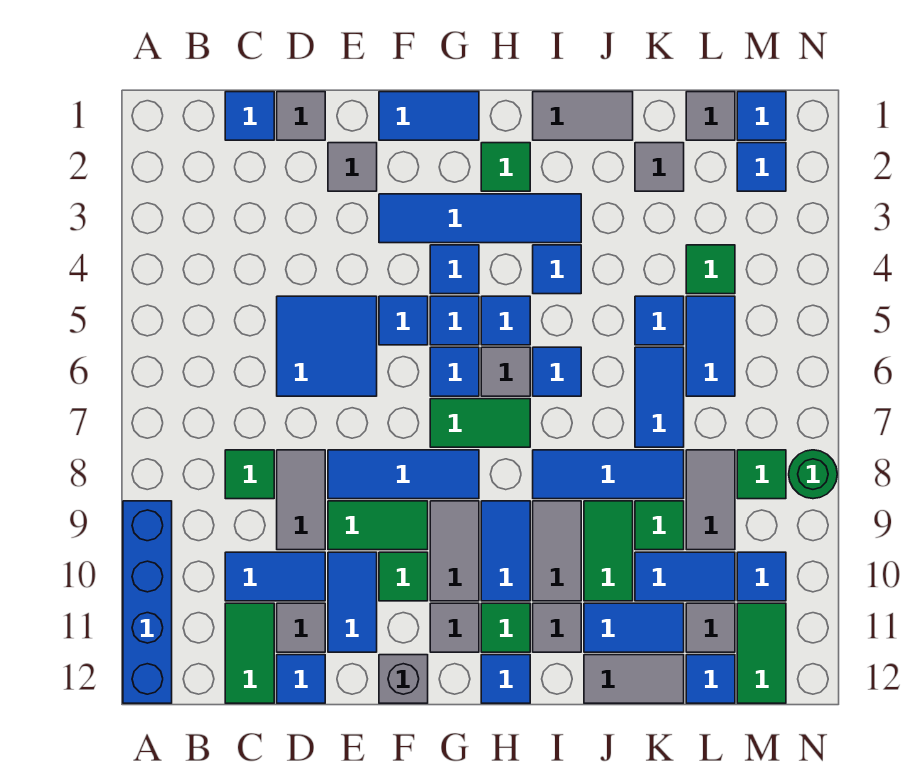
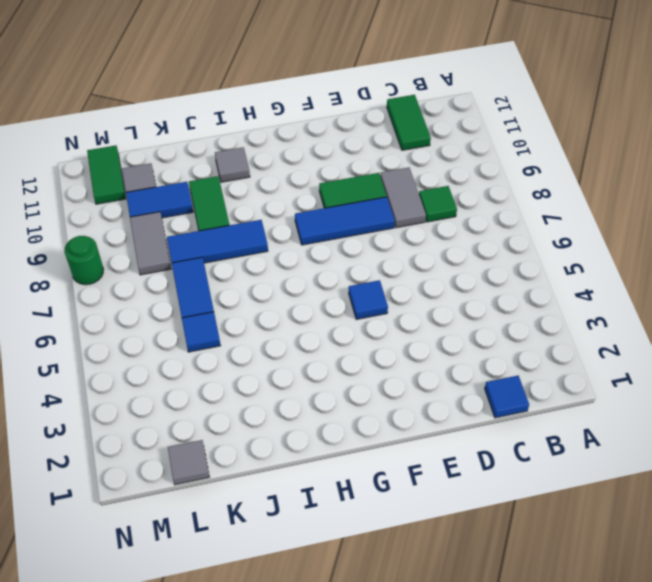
none -> blue 1x4 brick [123,501,172,703]
none -> blue 1x2 tile [225,552,325,601]
none -> grey 1x1 tile [277,92,325,140]
none -> blue 2x2 tile [277,296,377,396]

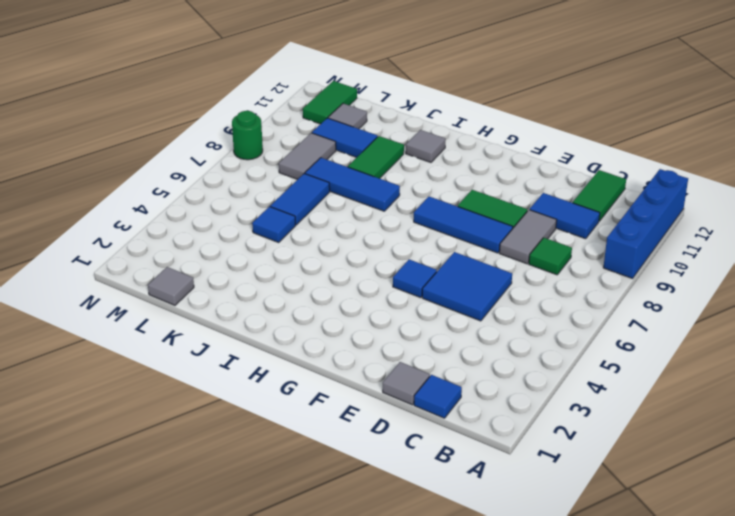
none -> grey 1x1 tile [277,603,325,652]
none -> blue 1x1 tile [277,655,325,703]
none -> grey 1x1 tile [328,143,377,191]
none -> blue 1x2 tile [328,552,377,652]

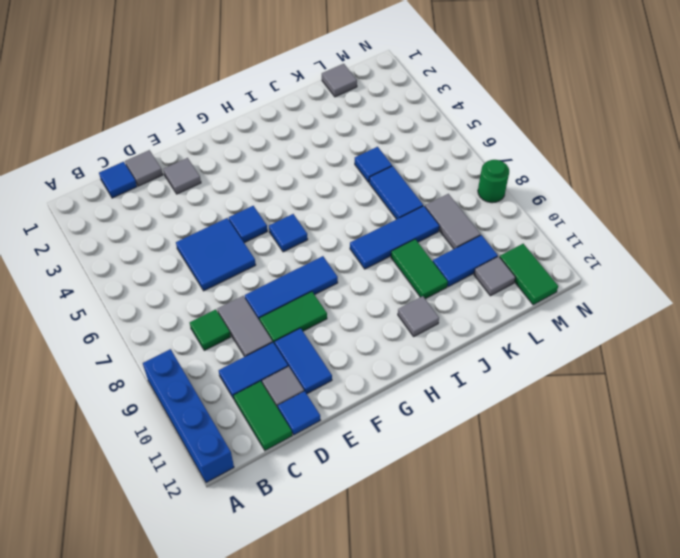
none -> blue 1x2 tile [379,92,479,140]
none -> blue 1x4 tile [379,194,581,243]
none -> green 1x1 tile [379,552,428,601]
none -> grey 1x1 brick [379,655,428,703]

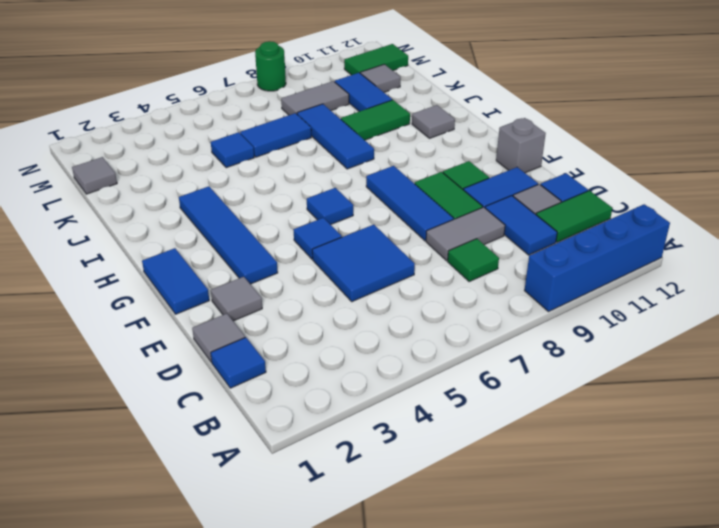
none -> blue 1x1 tile [430,245,479,294]
none -> blue 1x1 tile [430,296,479,345]
none -> green 1x2 tile [430,399,530,447]
none -> grey 1x2 tile [430,501,479,601]

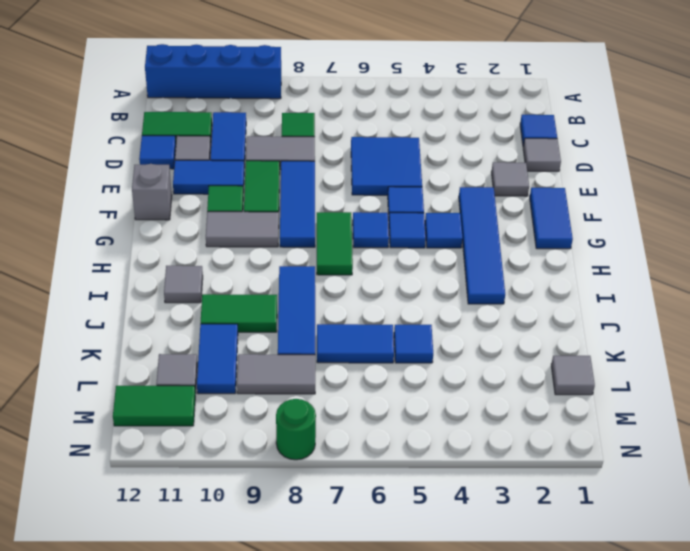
none -> grey 1x1 tile [430,603,479,652]
none -> green 1x1 tile [481,143,530,191]
none -> blue 1x1 tile [481,296,530,345]
none -> grey 1x1 tile [481,347,530,396]

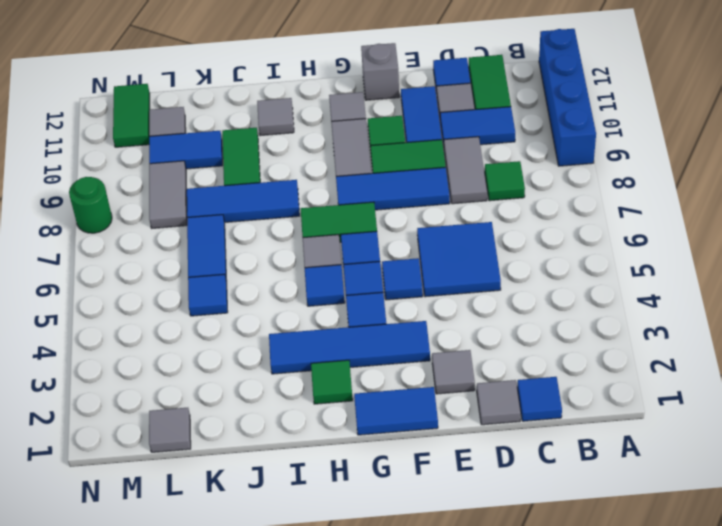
none -> blue 1x2 tile [481,501,530,601]
none -> green 1x1 tile [481,603,530,652]
none -> blue 1x1 tile [481,655,530,703]
none -> grey 1x2 tile [533,92,633,140]

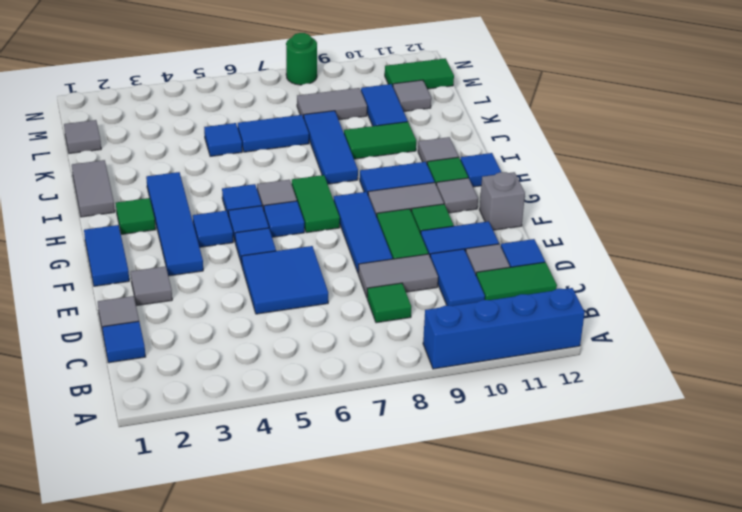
none -> blue 1x1 tile [533,245,581,294]
none -> blue 1x1 tile [533,347,581,396]
none -> grey 1x2 tile [533,501,581,601]
none -> blue 1x2 tile [584,603,684,652]

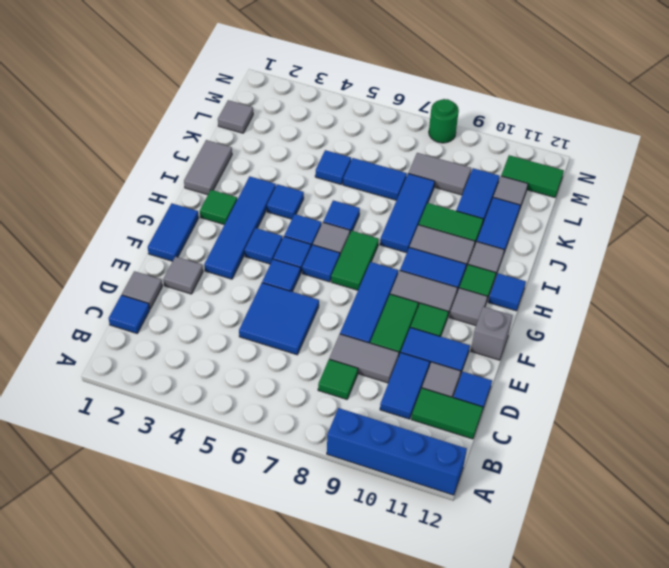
none -> grey 1x2 tile [584,655,684,703]
none -> grey 1x1 tile [635,143,684,191]
none -> green 1x1 tile [635,501,684,550]
none -> green 1x1 tile [686,245,735,294]

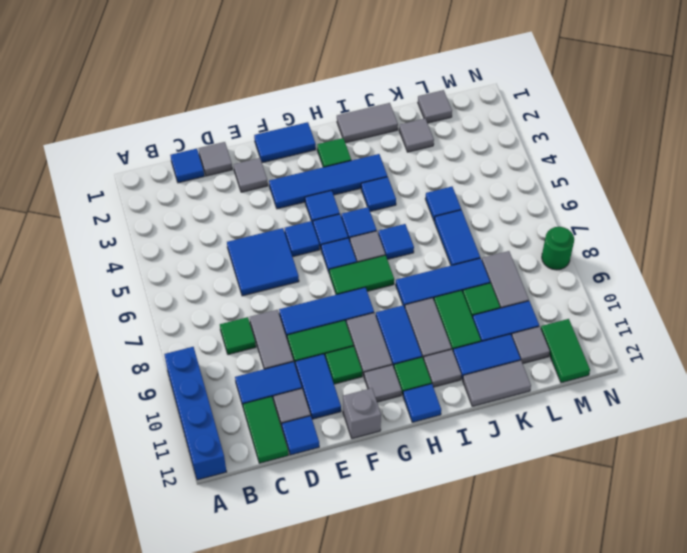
none -> green 1x1 tile [686,245,735,294]
none -> blue 1x2 tile [686,296,735,396]
none -> blue 1x1 tile [686,655,735,703]
none -> blue 1x1 tile [737,92,786,140]

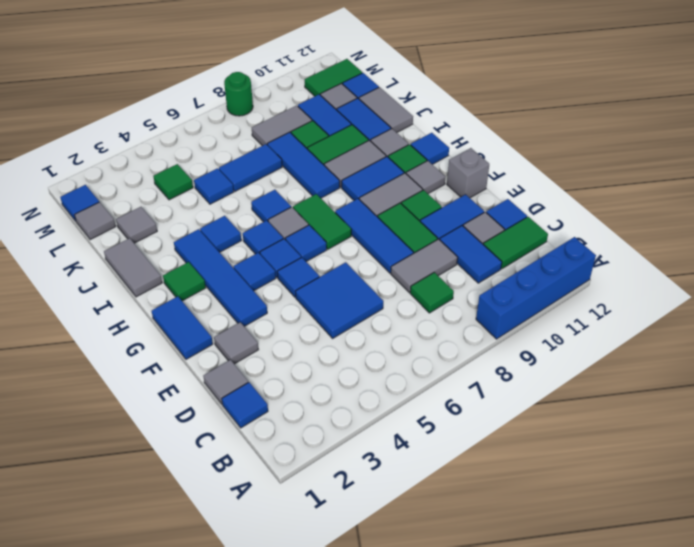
none -> blue 1x2 tile [686,296,735,396]
none -> blue 1x1 tile [737,143,786,191]
none -> green 1x1 tile [737,450,786,499]
none -> blue 1x1 tile [737,552,786,601]

